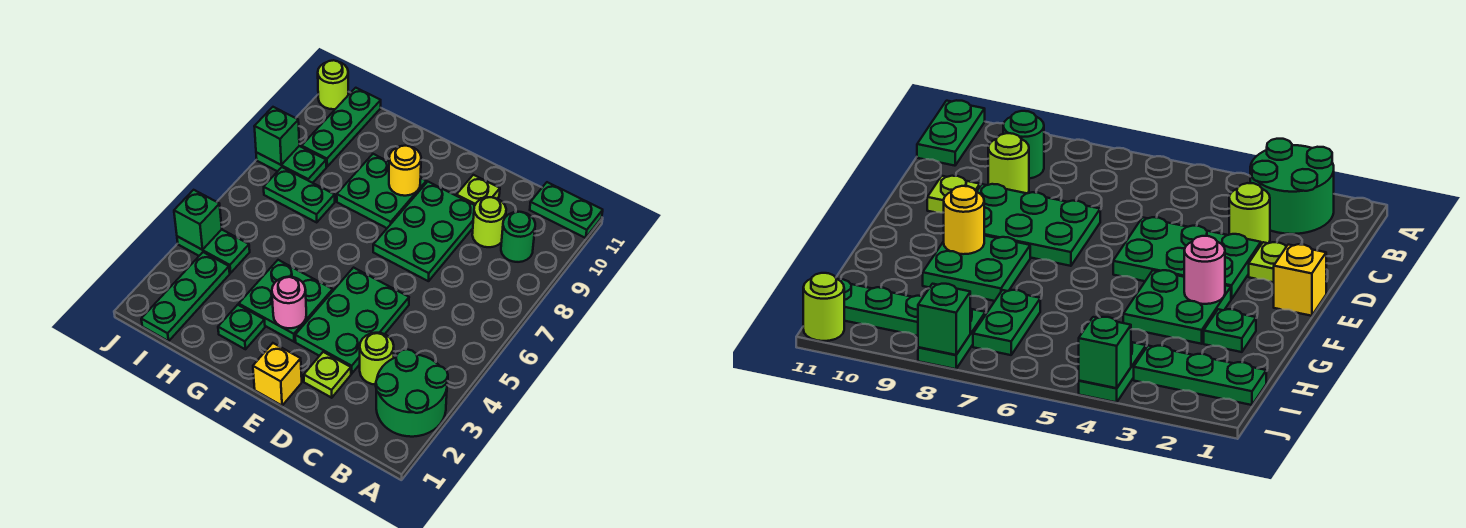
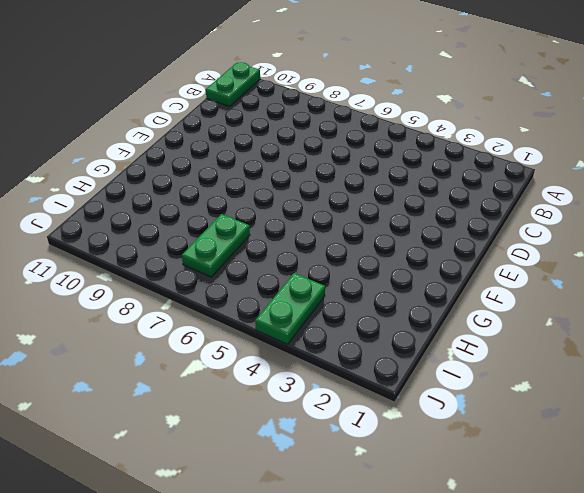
none -> green 2x2 round brick [376,349,448,437]
none -> green 1x1 round brick [501,212,535,262]
none -> lime 1x1 round brick [360,333,394,385]

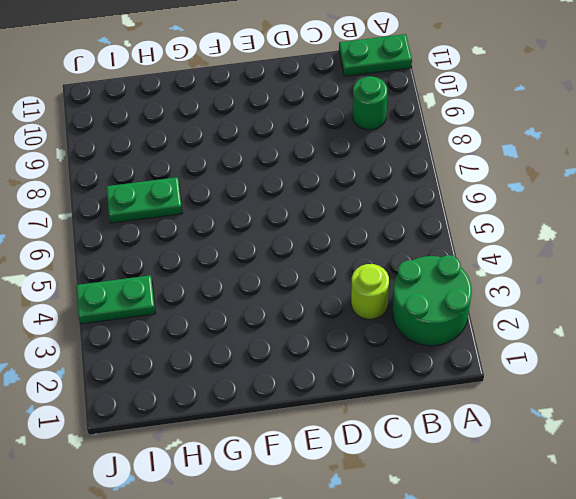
none -> lime 1x1 round brick [472,197,506,247]
none -> lime 1x1 plate [304,352,351,398]
none -> green 2x3 plate [295,268,409,374]

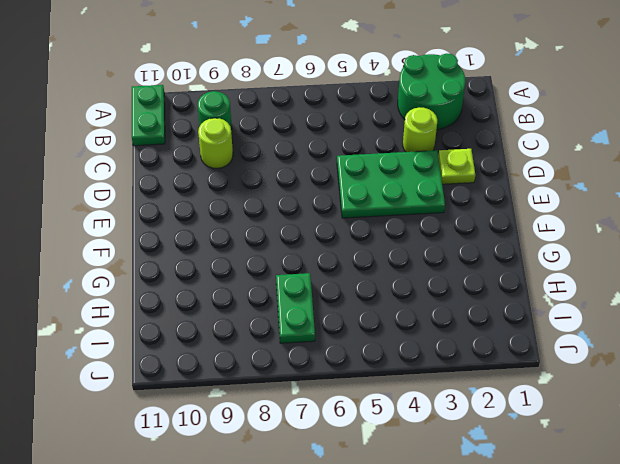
none -> green 2x3 plate [373,182,475,281]
none -> lime 1x1 plate [456,175,500,205]
none -> yellow 1x1 brick [253,343,302,406]

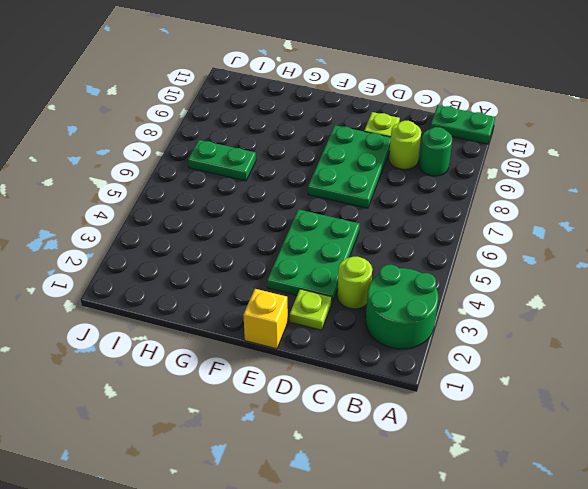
none -> green 2x2 plate [239,260,333,342]
none -> green 2x2 plate [337,154,426,228]
none -> green 1x1 plate [218,305,265,349]

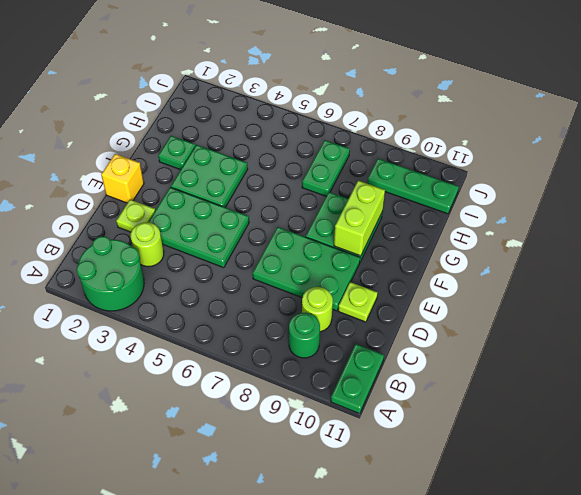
lime 1x2 brick [334,181,385,256] -> yellow 1x1 round brick [389,146,421,196]
none -> green 1x3 plate [141,252,230,341]
none -> green 1x2 plate [177,230,250,273]
none -> green 1x2 plate [256,146,326,183]

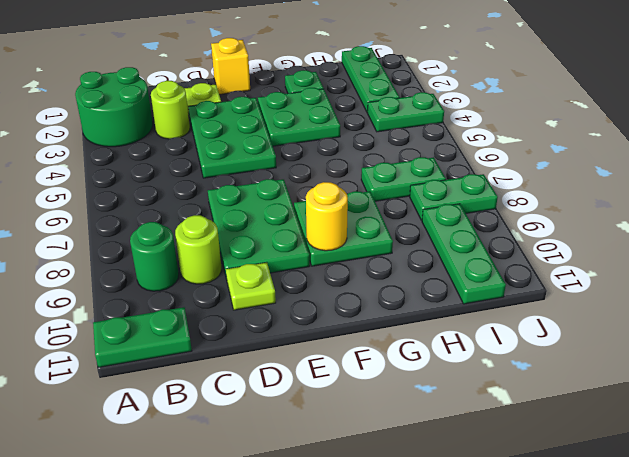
none -> lime 1x1 round brick [318,60,348,109]
none -> pink 1x1 round brick [272,277,306,328]
none -> green 1x1 brick [174,190,222,250]

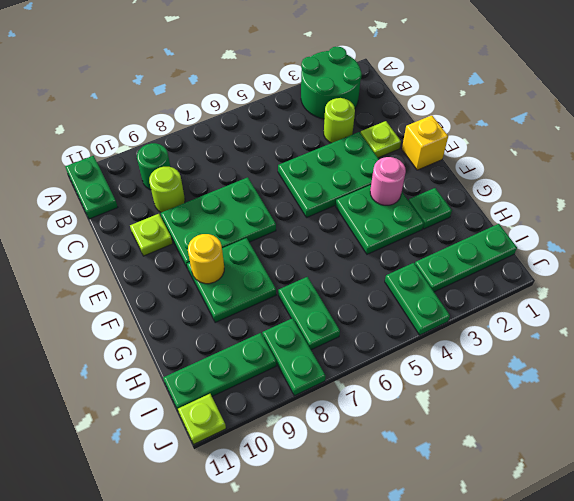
lime 1x1 plate [178,394,226,444] -> lime 1x1 round brick [318,60,348,109]
none -> green 1x1 brick [174,190,222,250]
none -> green 1x1 brick [254,107,299,165]

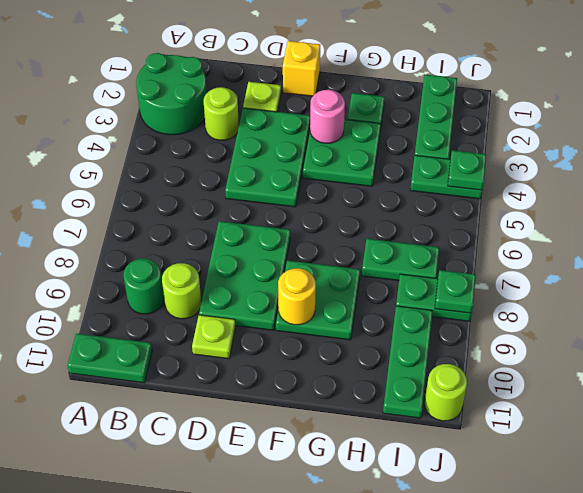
green 1x1 plate [448,150,486,190] -> green 1x1 brick [174,190,222,250]
green 1x1 plate [435,270,476,313] -> green 1x1 brick [254,107,299,165]

